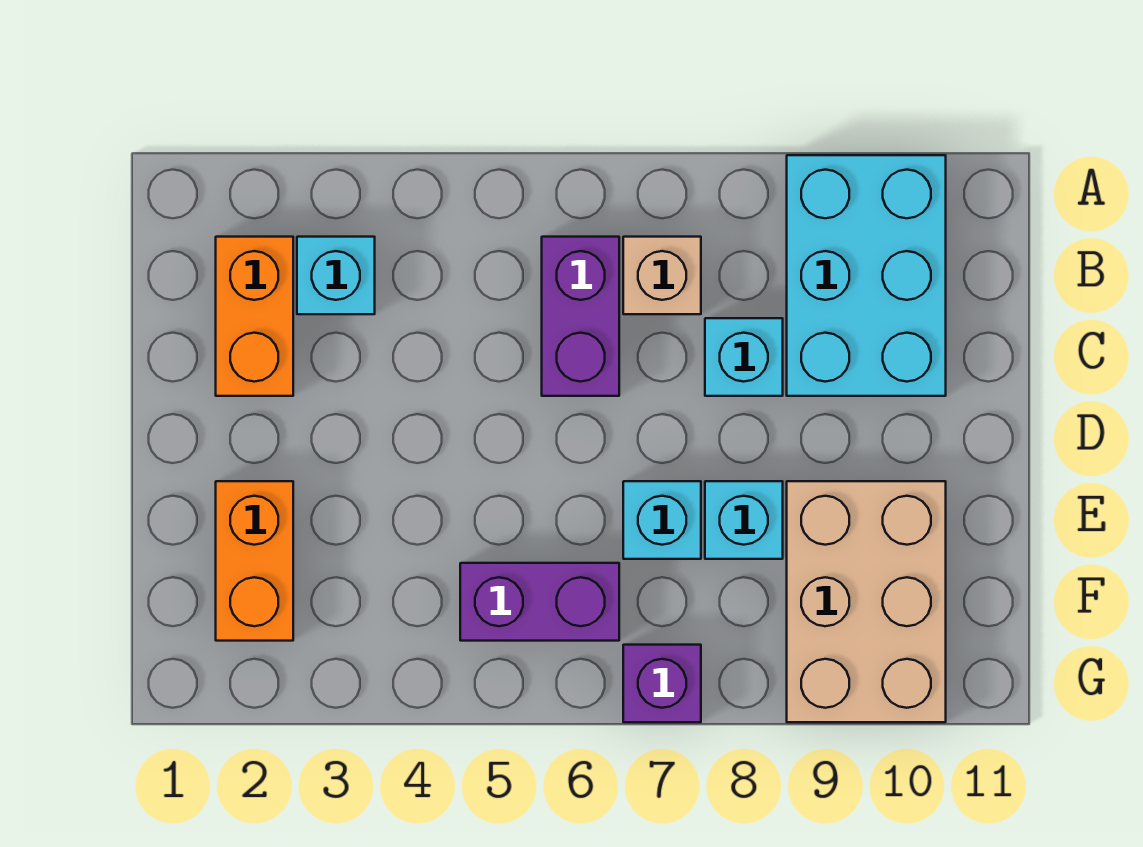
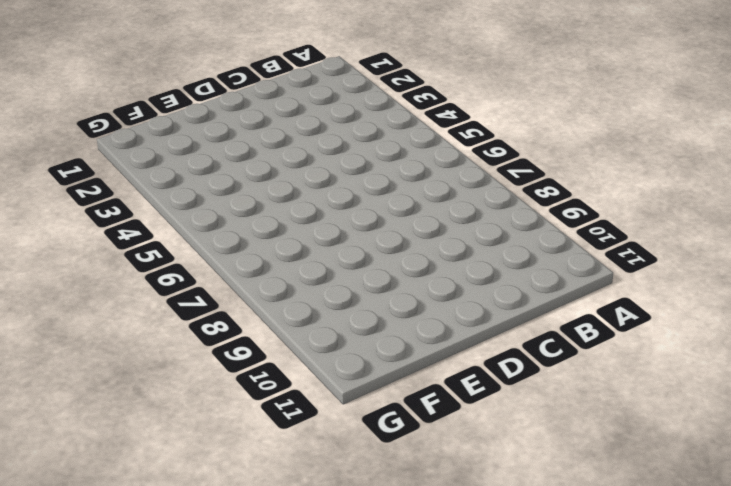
none -> cyan 2x3 brick [787,155,946,396]
none -> orange 1x2 brick [216,237,293,396]
none -> cyan 1x1 brick [297,237,375,314]

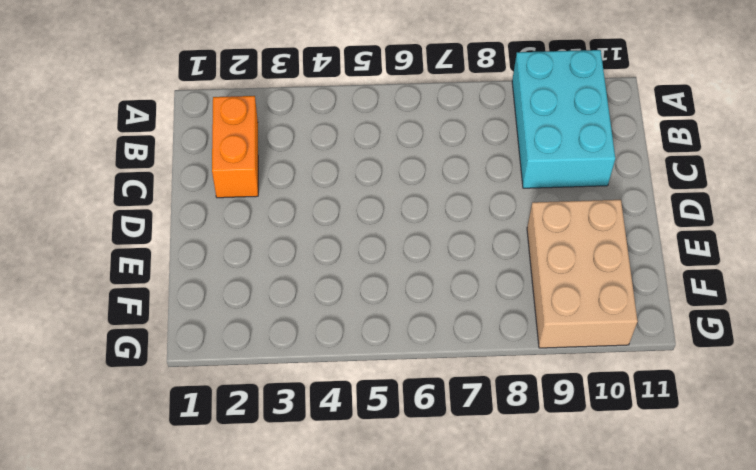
none -> cyan 1x1 brick [297,237,375,314]
none -> purple 1x2 brick [542,237,619,396]
none -> tan 1x1 brick [623,237,701,314]

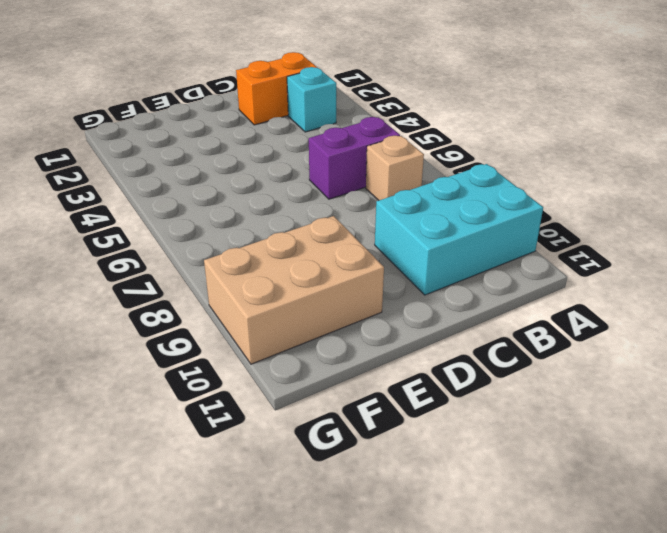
none -> cyan 1x1 brick [705,318,783,396]
none -> orange 1x2 brick [216,481,293,641]
none -> cyan 1x1 brick [623,481,701,559]

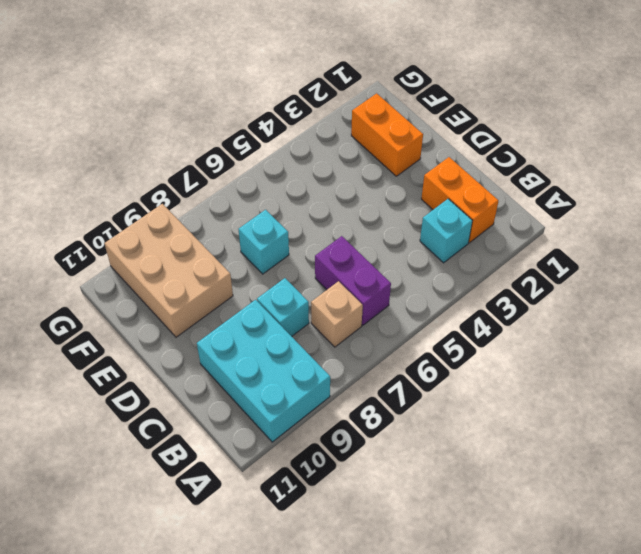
none -> cyan 1x1 brick [705,481,783,559]
none -> purple 1x2 brick [460,563,619,641]
none -> purple 1x1 brick [623,645,701,722]

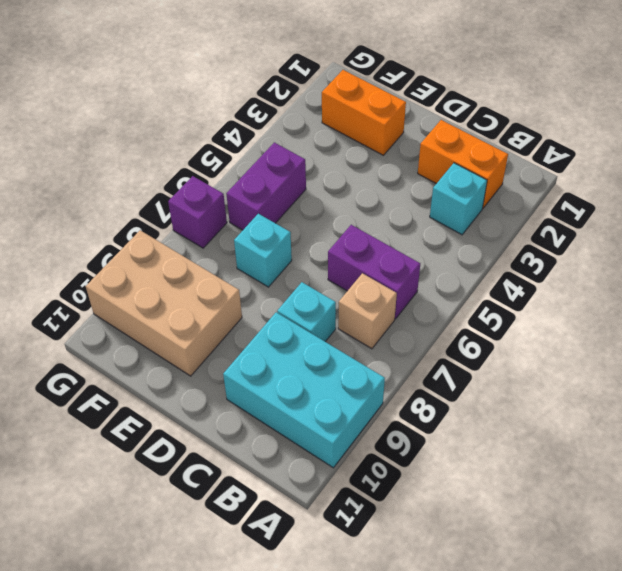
none -> cyan 1x1 brick [705,481,783,559]

